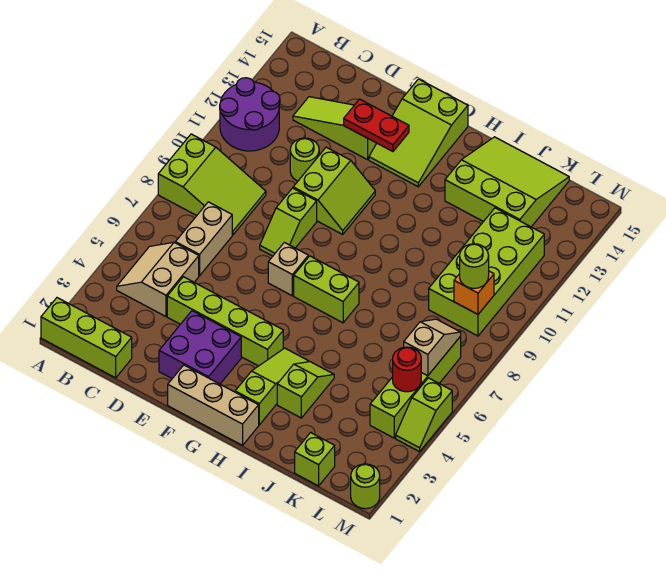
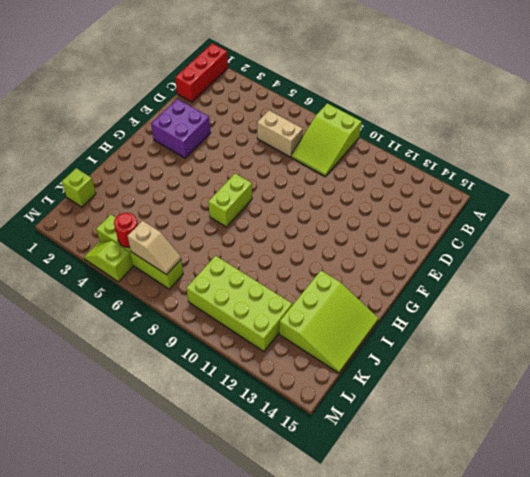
red 1x3 brick [175,43,228,102] -> lime 1x3 brick [41,298,132,378]
none -> purple 2x2 round brick [220,78,280,151]
none -> tan 2x2 slope [117,242,199,316]
none -> lime 1x3 slope [293,97,376,160]

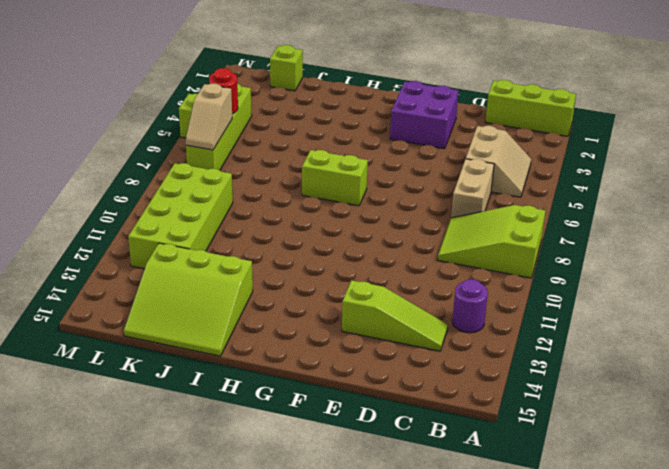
purple 1x1 round brick [452,279,488,333] -> purple 2x2 round brick [220,78,280,151]
none -> lime 1x4 brick [167,277,283,366]
none -> lime 1x1 round brick [290,138,319,181]
none -> lime 1x2 slope [260,188,317,256]

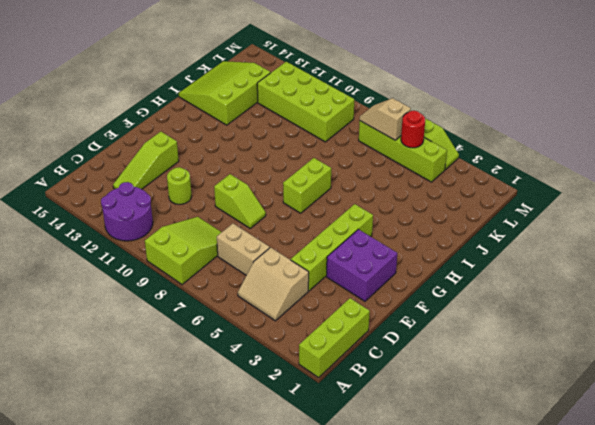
none -> lime 2x2 slope [293,147,375,234]
none -> tan 1x3 brick [168,365,259,445]
none -> tan 1x1 brick [268,242,308,296]

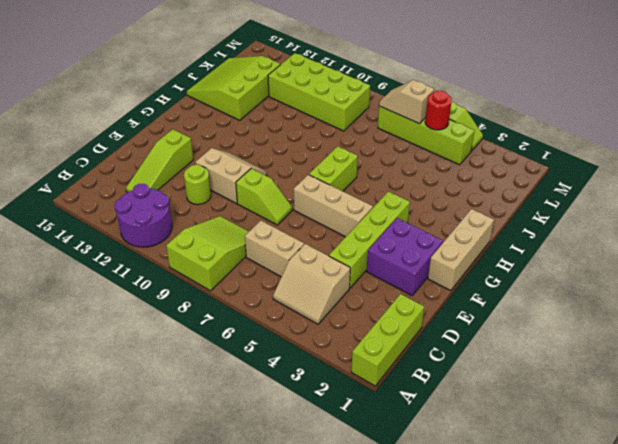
tan 2x2 slope [196,148,267,203] -> lime 2x2 slope [293,147,375,234]
tan 1x3 brick [294,175,373,237] -> tan 1x1 brick [268,242,308,296]
none -> lime 2x3 slope [369,79,468,187]
none -> lime 1x3 slope [235,348,309,425]
none -> lime 1x2 slope [277,362,334,418]

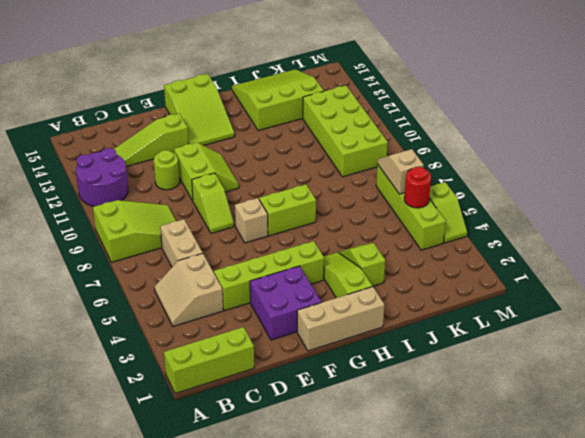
none -> lime 1x1 brick [295,433,335,486]
none -> lime 1x1 round brick [351,464,380,509]
none -> red 1x2 plate [344,99,409,152]

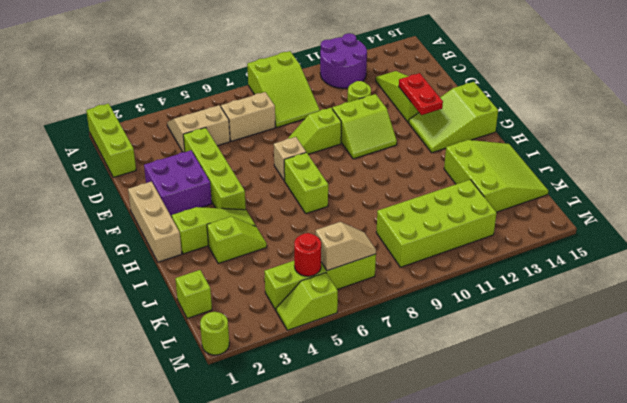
none -> orange 1x1 brick [454,271,494,314]
none -> lime 1x1 round brick [460,244,489,288]

